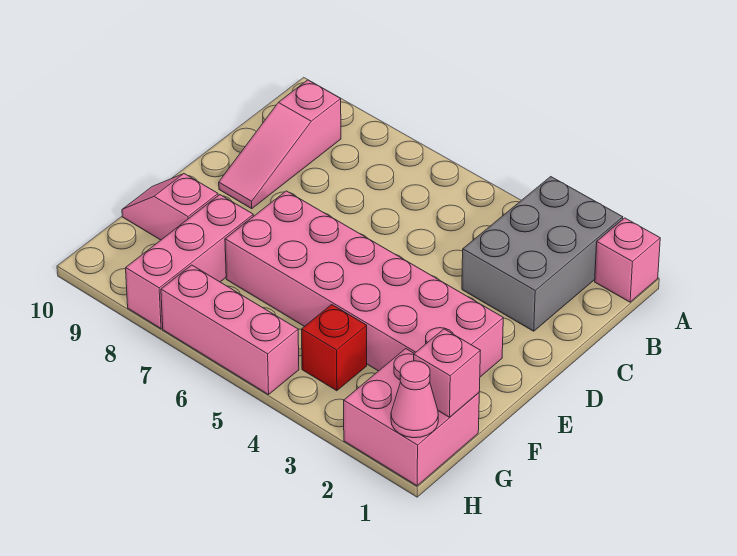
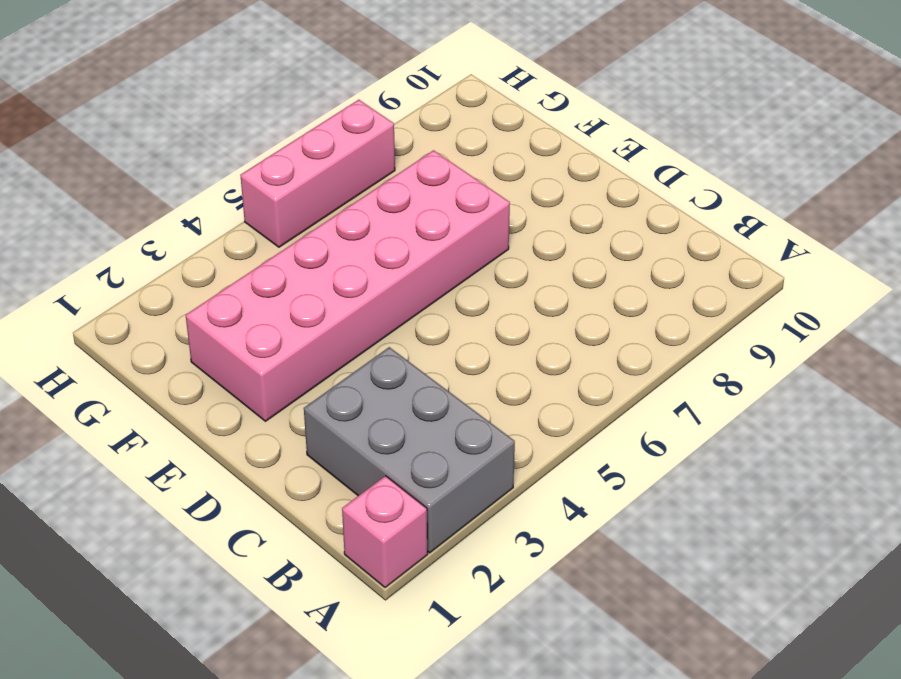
none -> pink 1x3 slope [219,80,341,209]
none -> pink 1x3 brick [126,195,253,329]

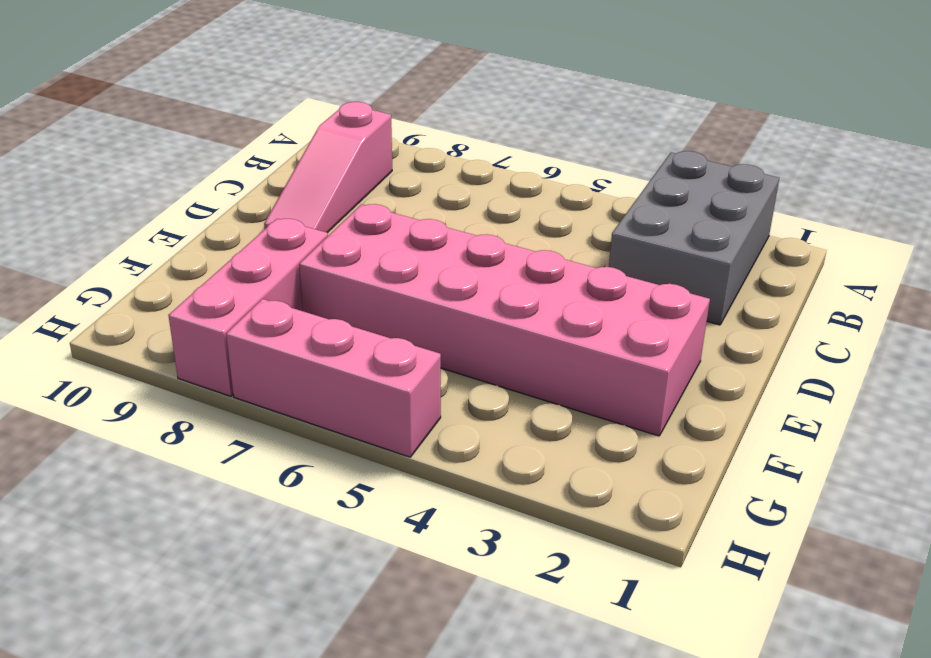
none -> pink 1x1 brick [595,218,660,302]
none -> pink 1x2 slope [122,174,218,240]

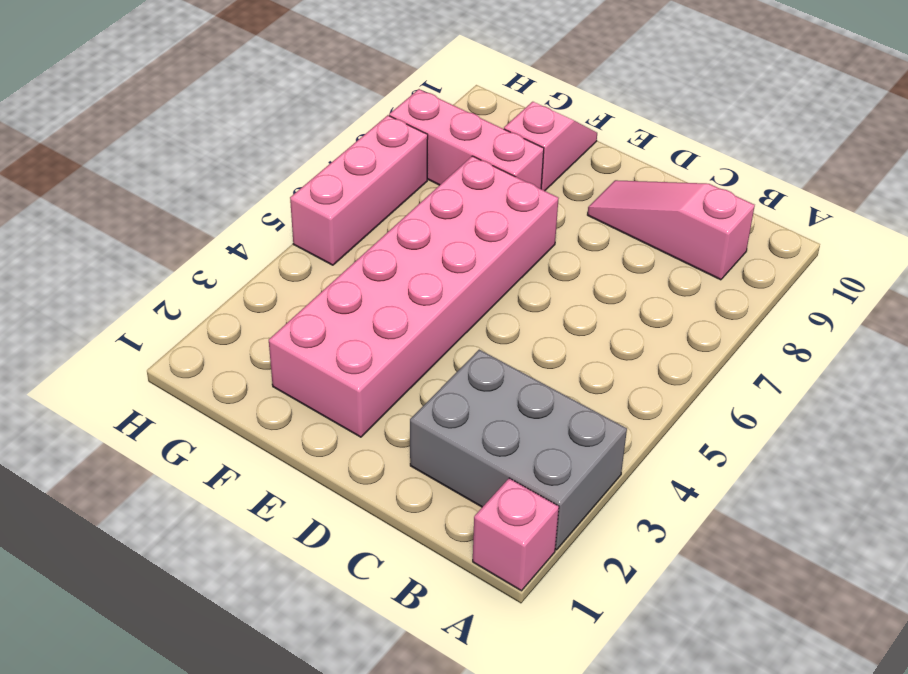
none -> pink 2x2 brick [344,349,479,486]
none -> red 1x1 brick [302,305,367,391]

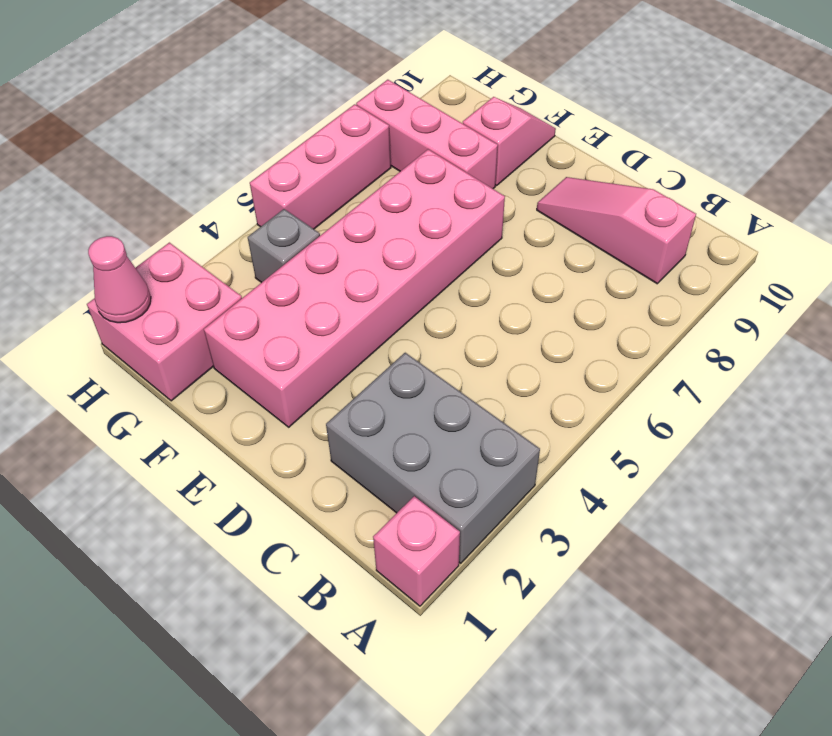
grey 1x1 brick [248,209,320,283] -> red 1x1 brick [302,305,367,391]
none -> pink 1x1 brick [414,329,480,417]

